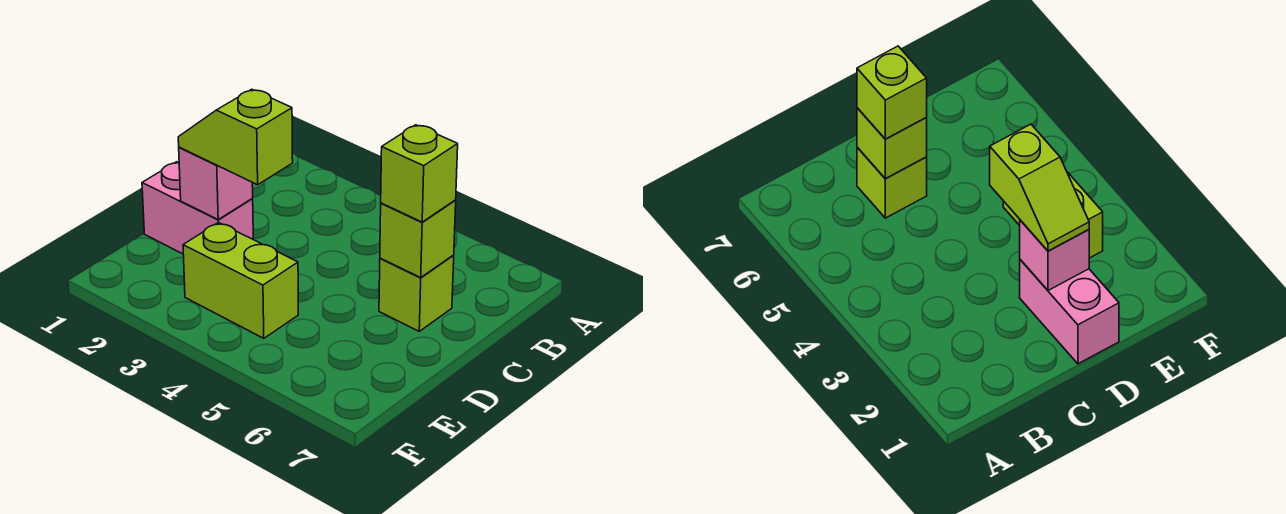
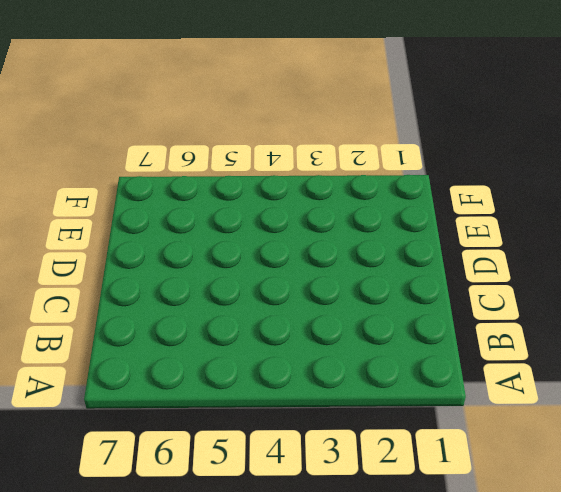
none -> lime 1x1 brick [379,255,454,331]
none -> pink 1x2 brick [142,162,253,254]

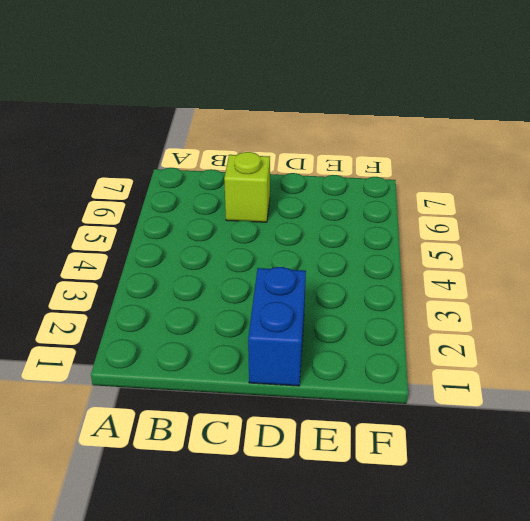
blue 1x2 brick [248,267,306,386] -> pink 1x2 brick [142,162,253,254]
none -> lime 1x2 brick [183,222,298,338]
none -> lime 1x1 brick [380,200,456,277]

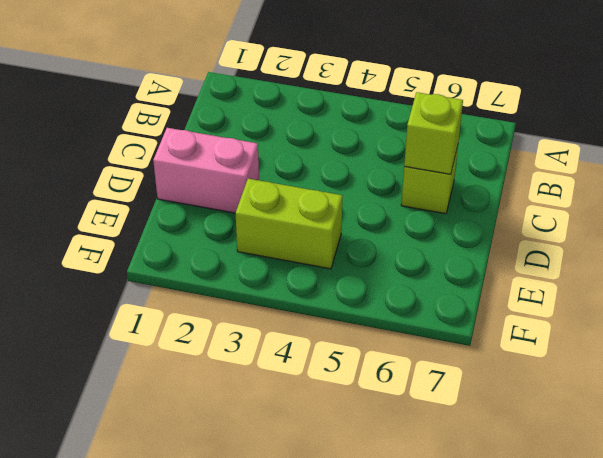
none -> pink 1x1 brick [179,147,253,219]
none -> lime 1x1 brick [381,125,458,222]

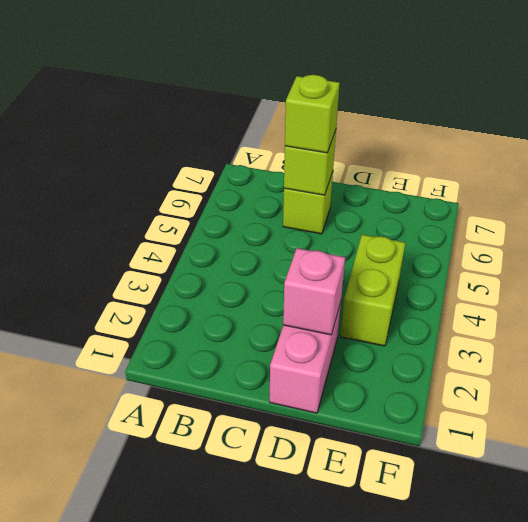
none -> lime 1x2 slope [178,89,293,185]

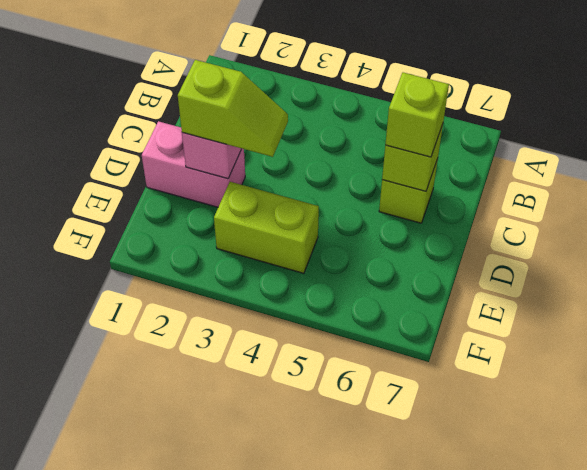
lime 1x2 slope [178,60,288,157] -> lime 1x2 slope turned to [178,89,293,185]

